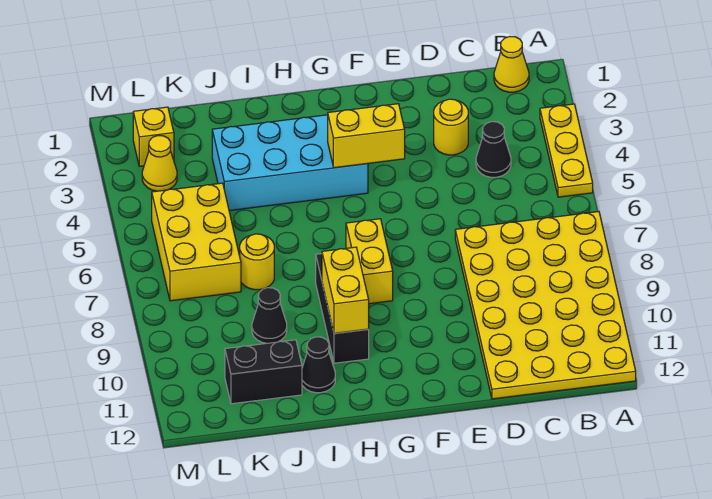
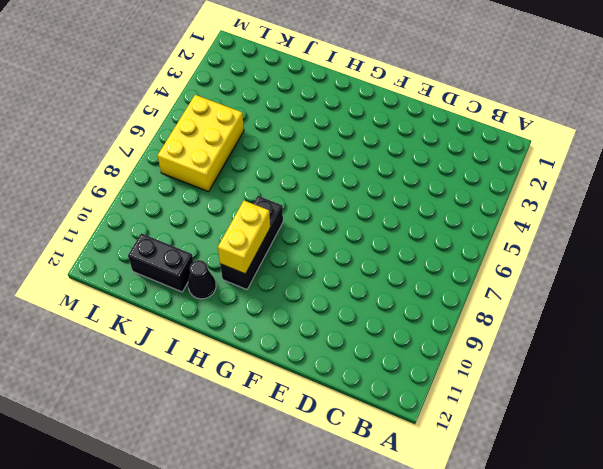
none -> yellow 1x3 plate [540,104,593,197]
none -> yellow 4x6 plate [455,212,636,399]
none -> yellow 1x1 cone [494,37,529,92]

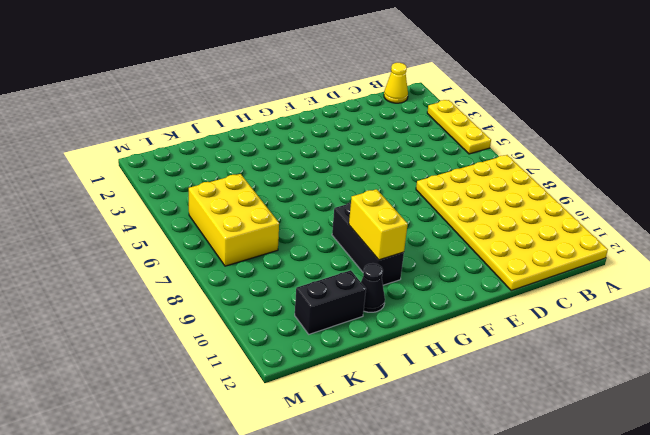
none -> black 1x1 cone [476,122,511,177]
none -> yellow 1x1 round brick [434,99,468,155]
none -> cyan 2x4 brick [212,115,368,211]

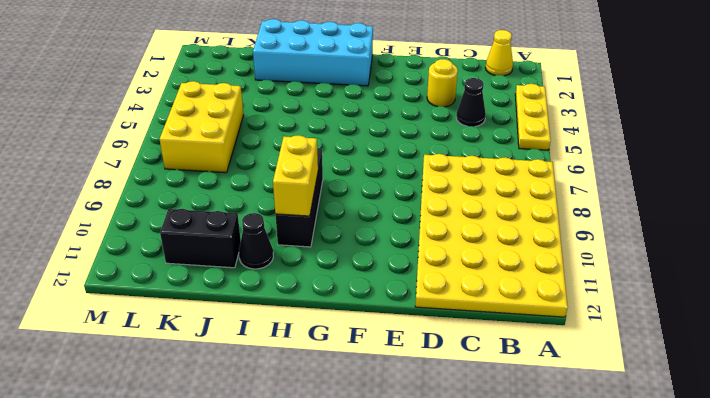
cyan 2x4 brick [253,19,373,86] -> cyan 2x4 brick moved to [212,115,368,211]
none -> yellow 1x2 brick [346,219,393,304]
none -> yellow 1x1 round brick [240,234,274,290]
none -> black 1x1 cone [252,288,287,343]

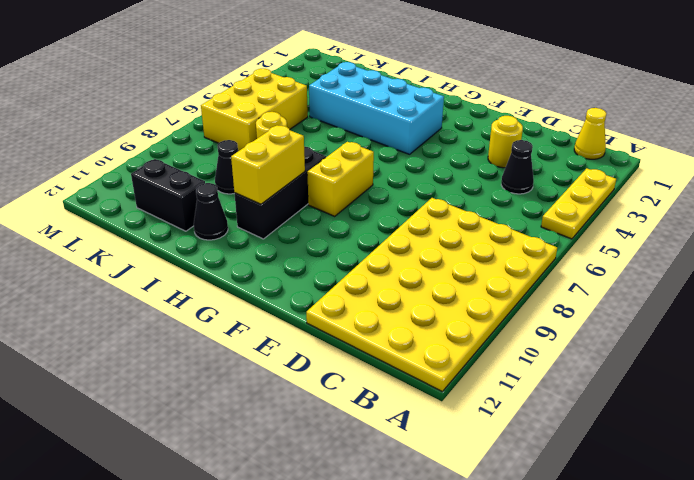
none -> yellow 1x1 brick [133,107,174,166]
none -> yellow 1x1 cone [142,136,177,191]
none -> yellow 1x2 brick [328,104,405,168]

